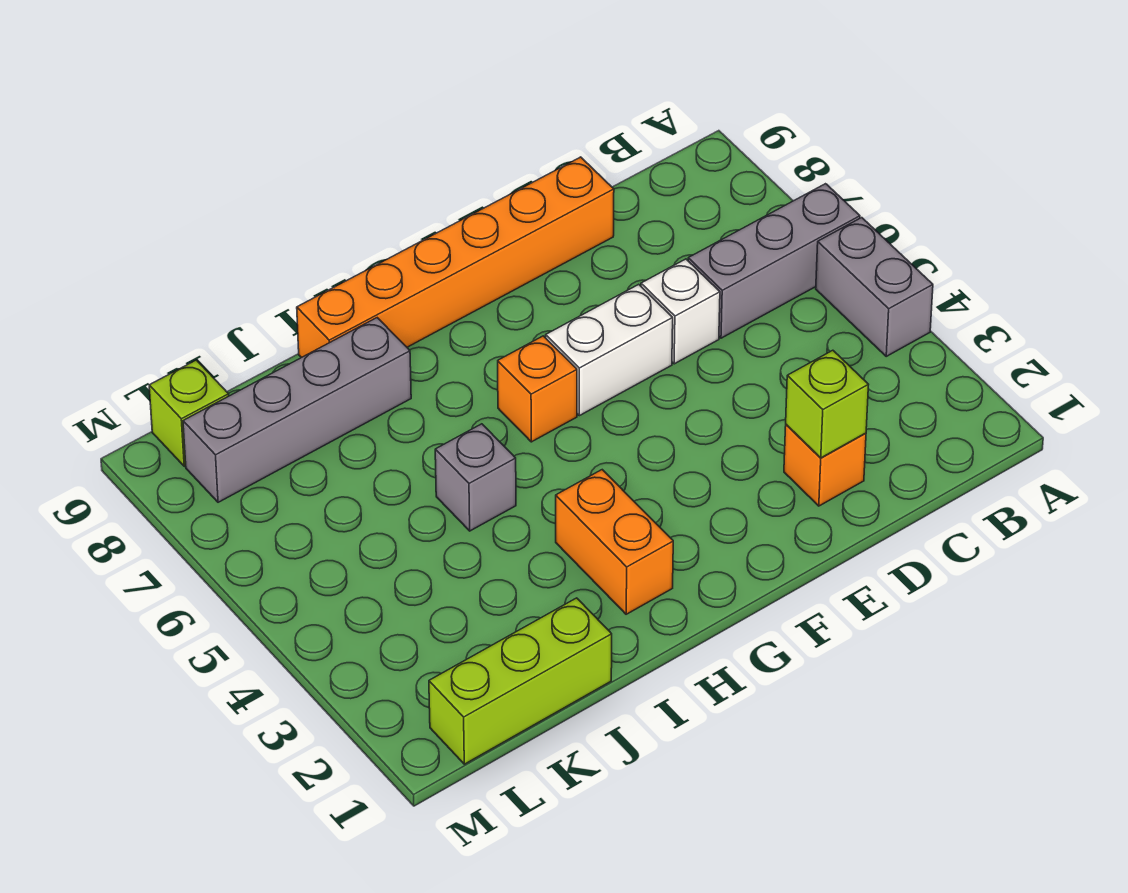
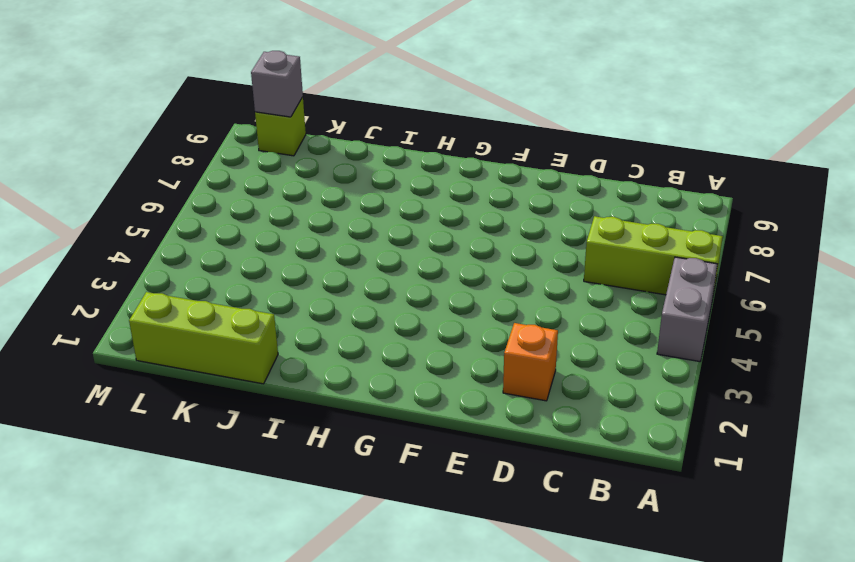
lime 1x3 brick [584,216,723,295] -> grey 1x3 brick [688,184,860,338]
grey 1x1 brick [251,51,303,117] -> grey 1x1 brick moved to [435,424,516,531]
none -> white 1x1 brick [641,259,720,364]
none -> orange 1x6 brick [297,157,614,358]
none -> white 1x2 brick [546,284,673,416]

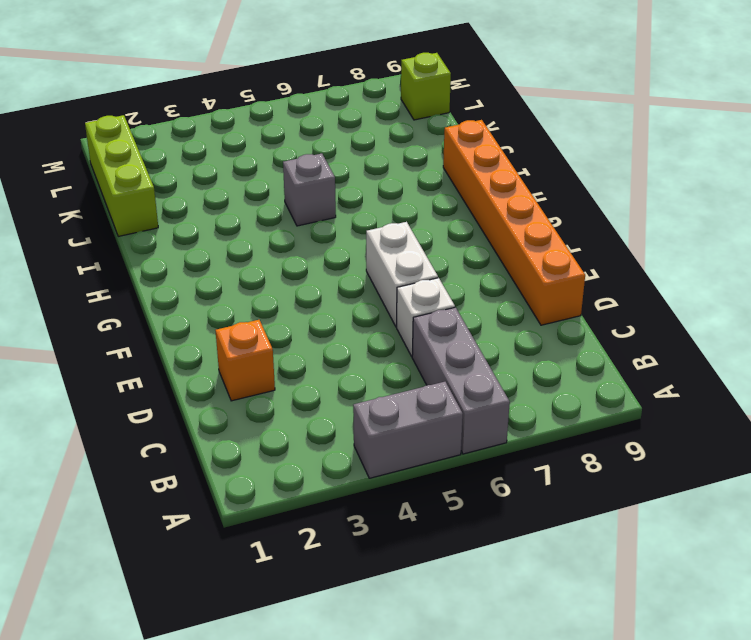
none -> orange 1x1 brick [498,336,577,442]
none -> orange 1x2 brick [556,470,673,614]
none -> grey 1x4 brick [183,318,411,502]

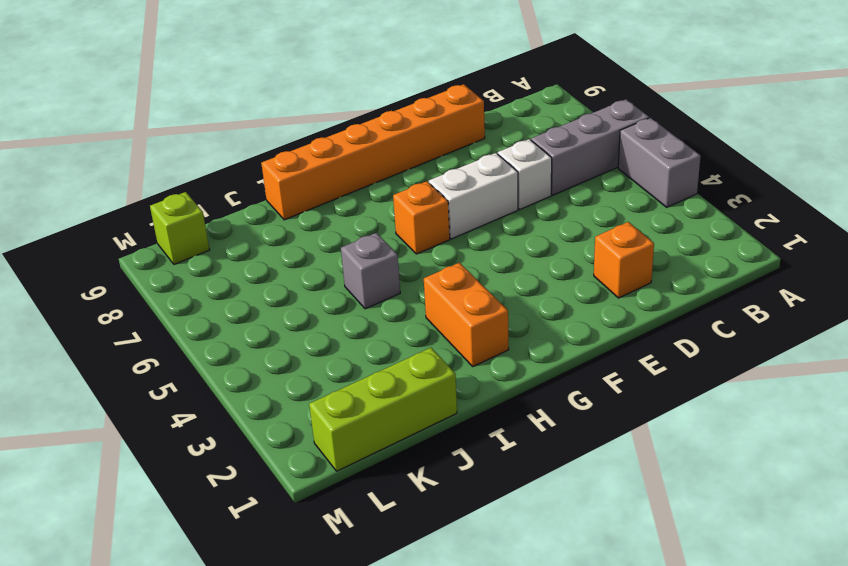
none -> grey 1x4 brick [183,318,411,502]
none -> lime 1x1 brick [786,350,868,458]

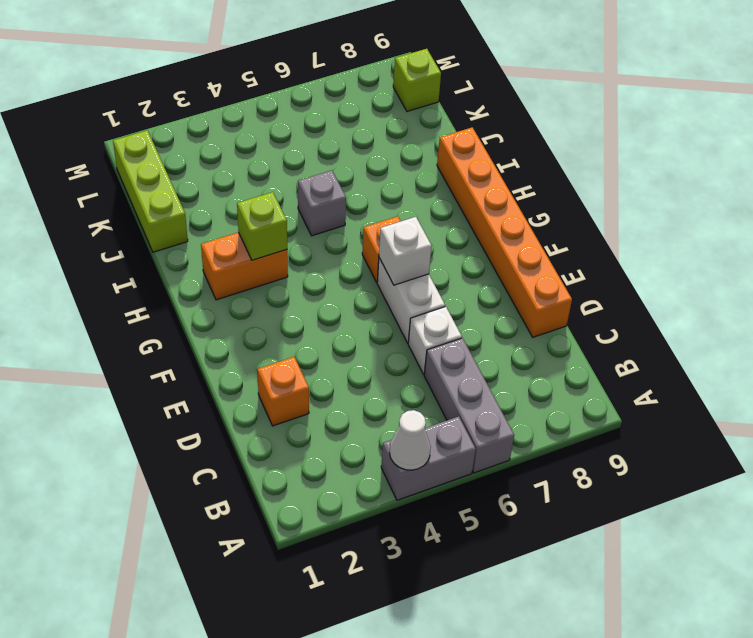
white 1x1 cone [389,410,431,470] -> none
white 1x1 brick [379,217,432,285] -> none
lime 1x1 brick [237,192,287,260] -> lime 1x1 brick moved to [786,350,868,458]
none -> grey 1x4 brick [183,318,411,502]

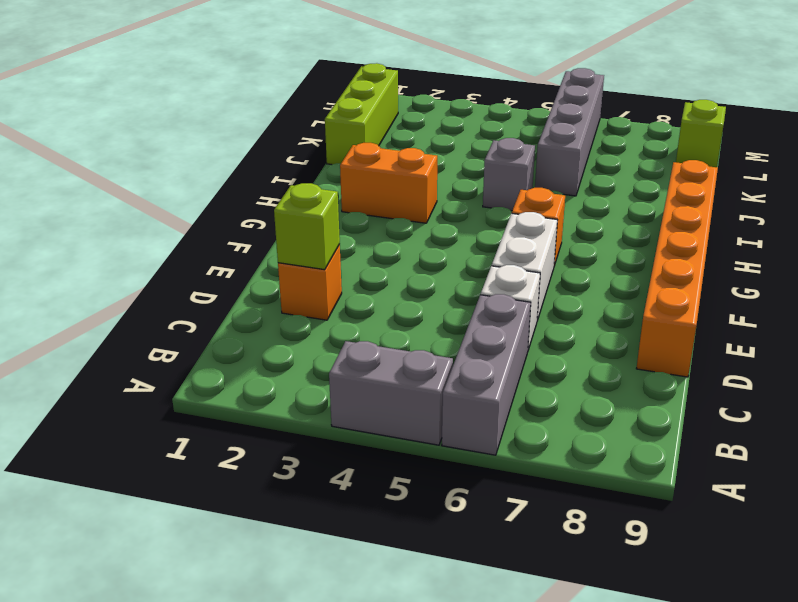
grey 1x4 brick [535,68,604,196] -> grey 1x4 brick moved to [183,318,411,502]

